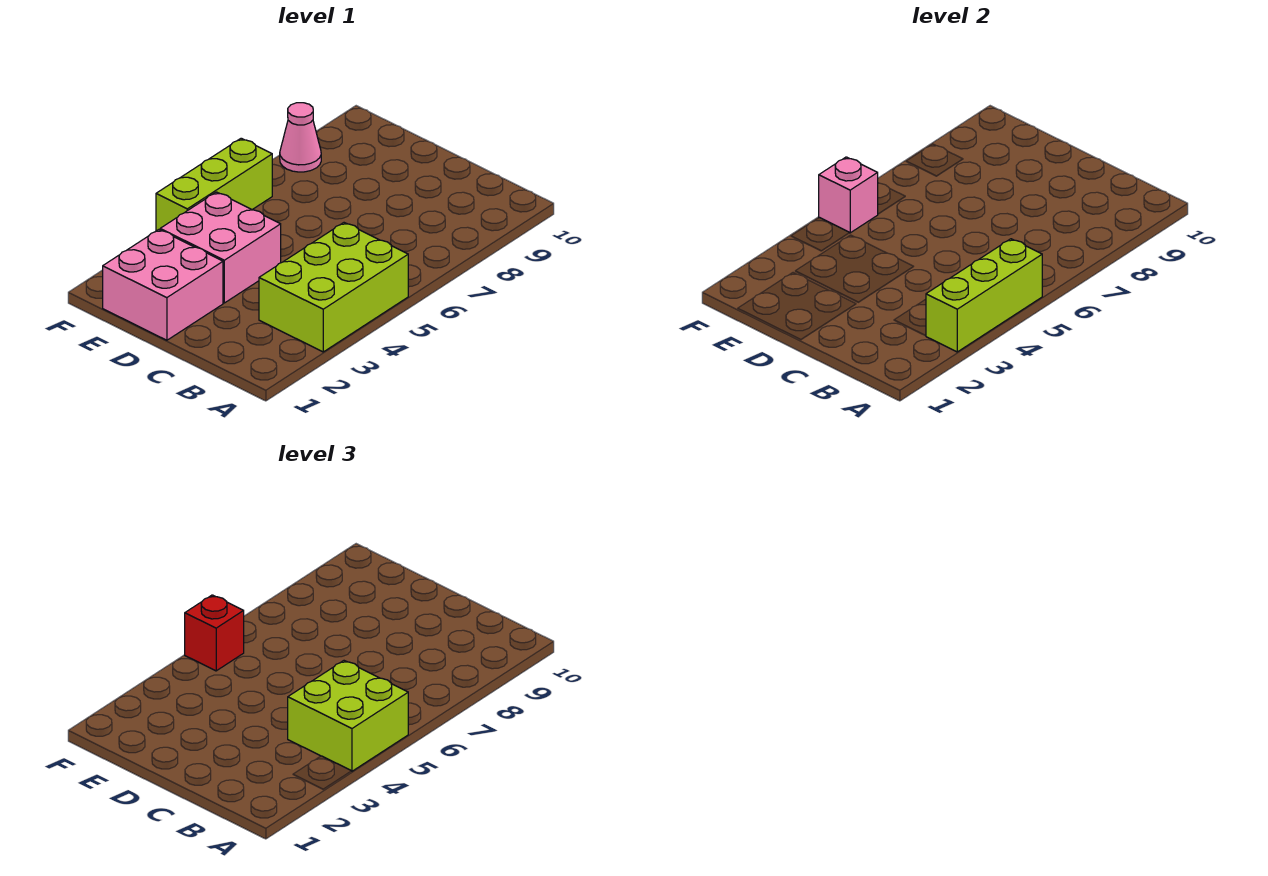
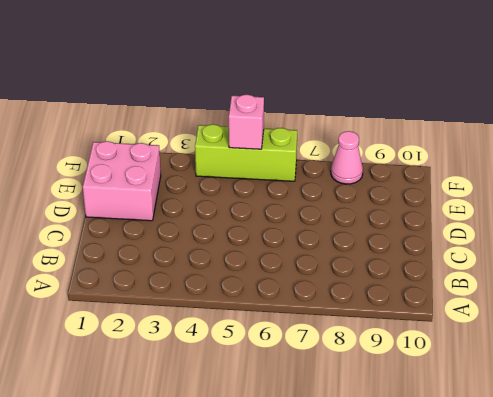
none -> lime 2x3 brick [259,223,408,352]
none -> pink 2x2 brick [160,192,281,303]

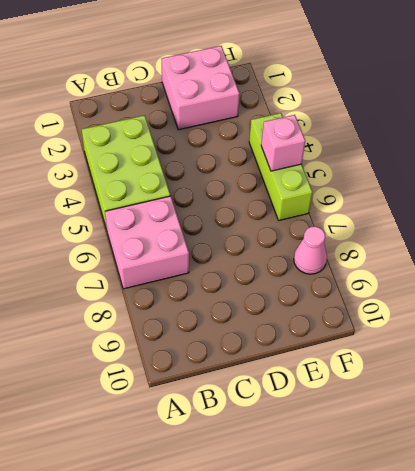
pink 2x2 brick [105,196,189,289] -> pink 2x2 brick moved to [160,192,281,303]
none -> lime 1x3 brick [926,239,1042,352]
none -> lime 2x2 brick [288,661,408,771]

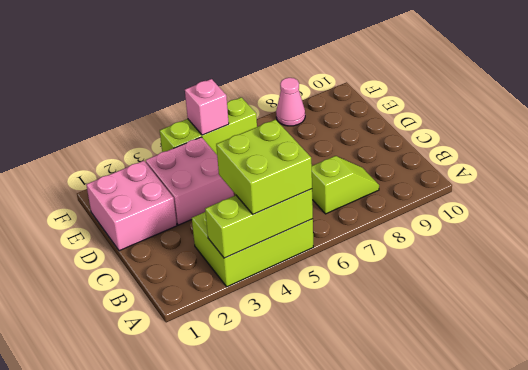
lime 1x2 slope [312,156,379,214] -> none
none -> red 1x1 brick [185,595,244,671]

